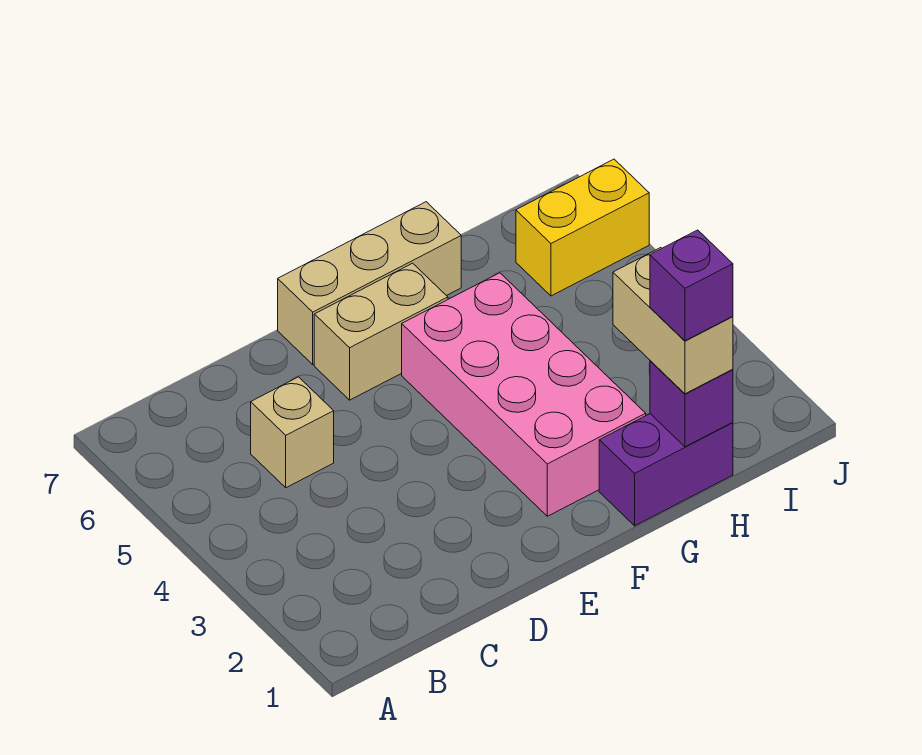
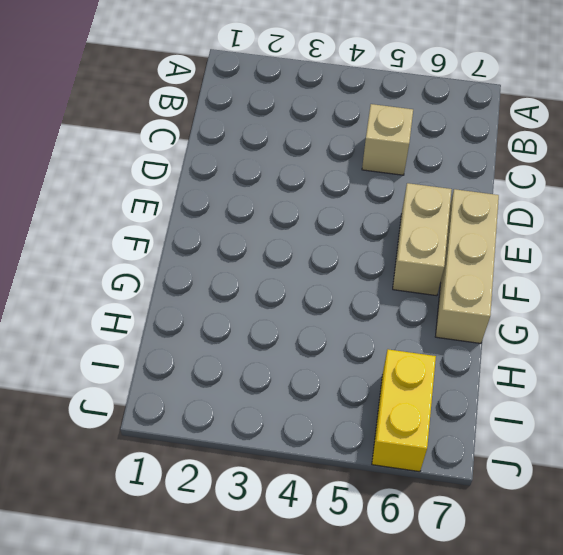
none -> pink 2x4 brick [402,273,646,516]
none -> purple 1x2 brick [599,414,733,526]

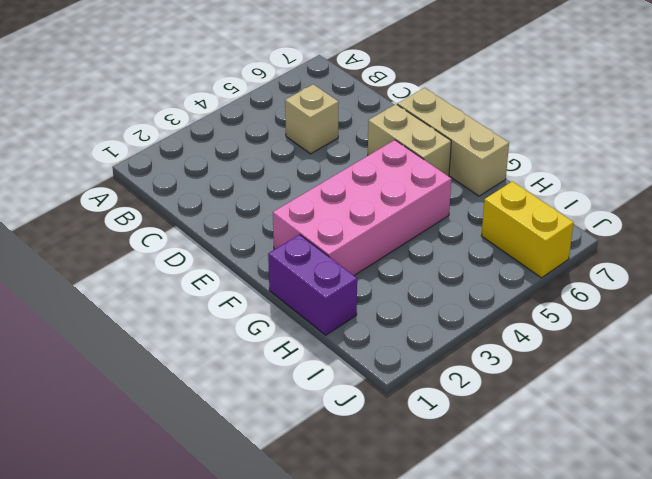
none -> purple 1x1 brick [650,361,733,447]
none -> tan 1x2 brick [613,248,733,394]

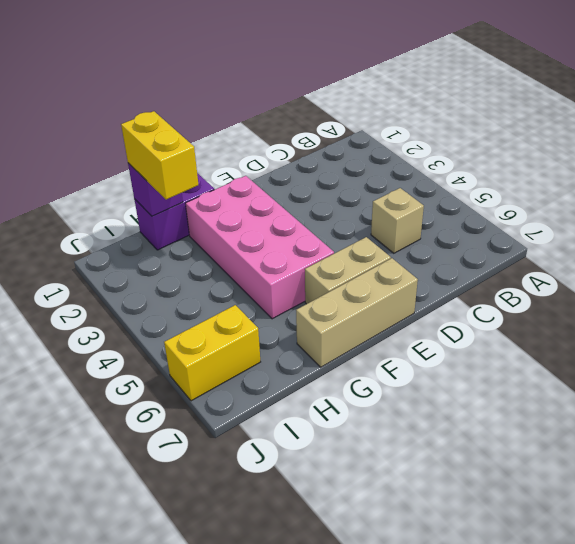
yellow 1x2 brick [121,111,198,200] -> tan 1x2 brick [613,248,733,394]
none -> purple 1x1 brick [650,230,733,341]

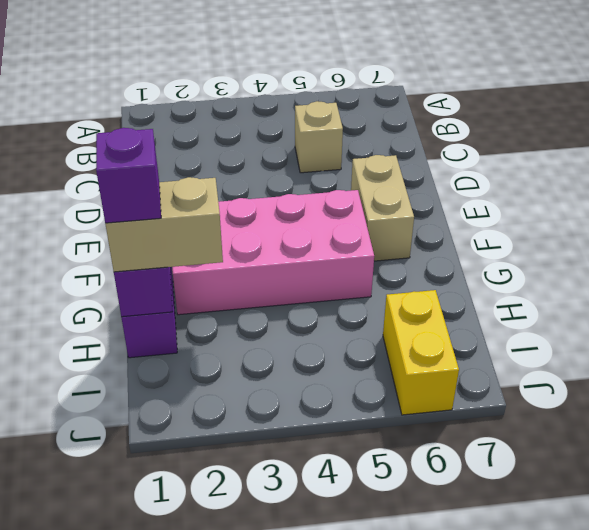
none -> tan 1x3 brick [278,202,461,364]

